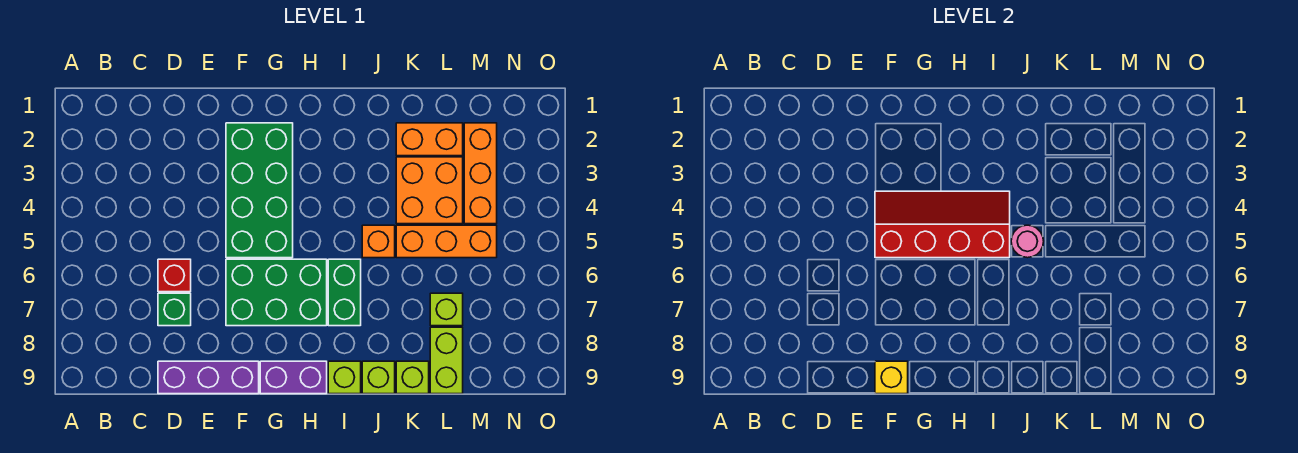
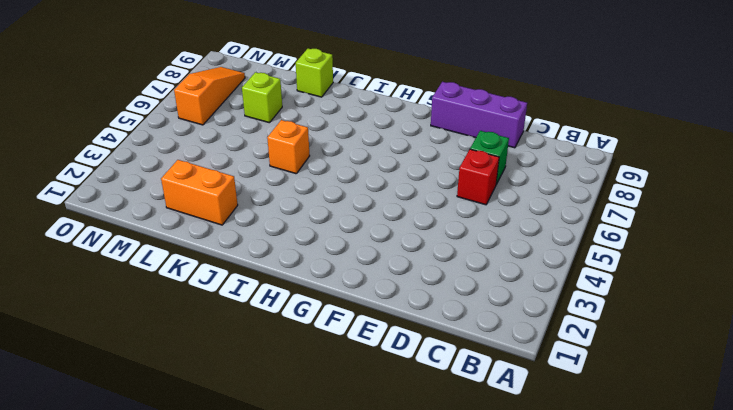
orange 1x3 slope [174,67,245,125] -> none
none -> green 2x4 brick [226,123,293,258]
none -> green 2x3 brick [226,259,327,326]
none -> purple 1x2 brick [260,361,327,394]

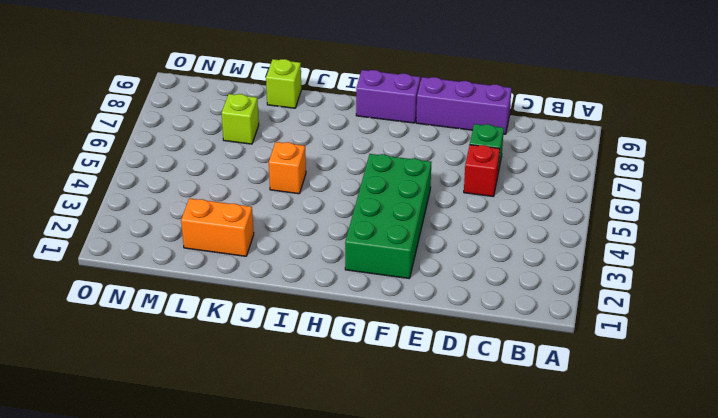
none -> green 2x3 brick [226,259,327,326]
none -> green 1x2 brick [328,259,361,326]
none -> lime 1x1 brick [328,361,361,394]

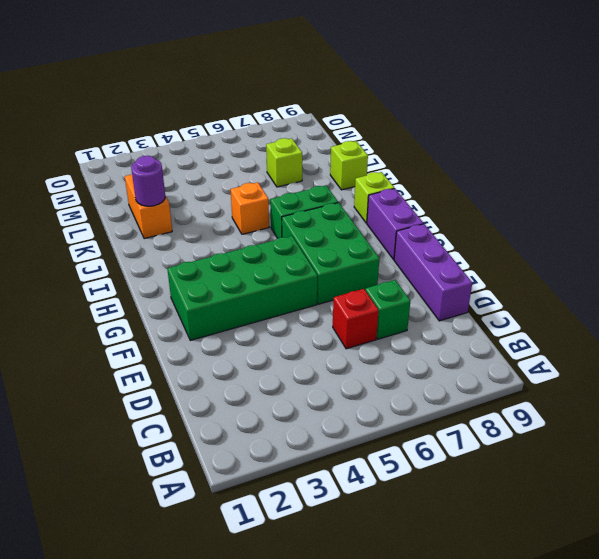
purple 1x1 round brick [131,156,165,206] -> none
none -> lime 1x1 brick [362,361,395,394]
none -> orange 2x2 brick [396,157,463,224]
none -> orange 1x3 brick [396,225,497,258]

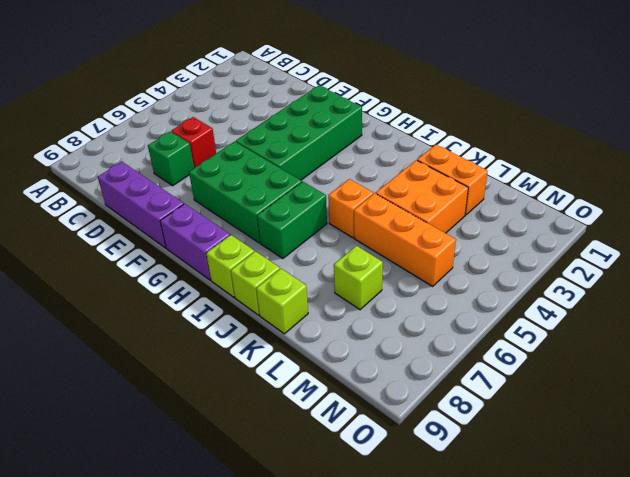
none -> lime 1x2 brick [430,327,463,394]
none -> orange 1x3 brick [464,123,497,224]
none -> red 2x4 slope [875,191,1010,258]

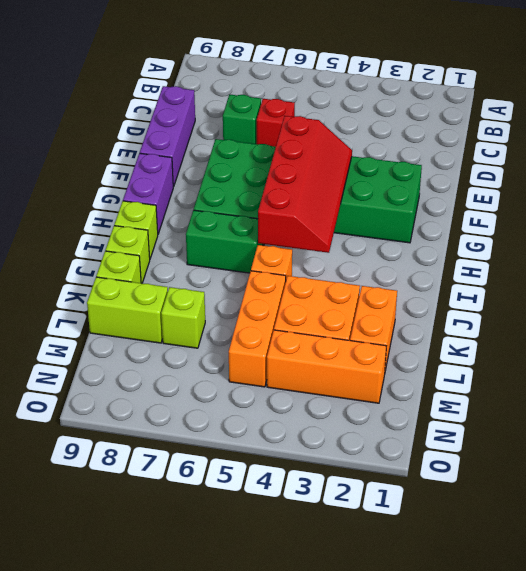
none -> yellow 1x1 brick [875,361,908,394]
none -> pink 1x1 round brick [1011,225,1044,258]

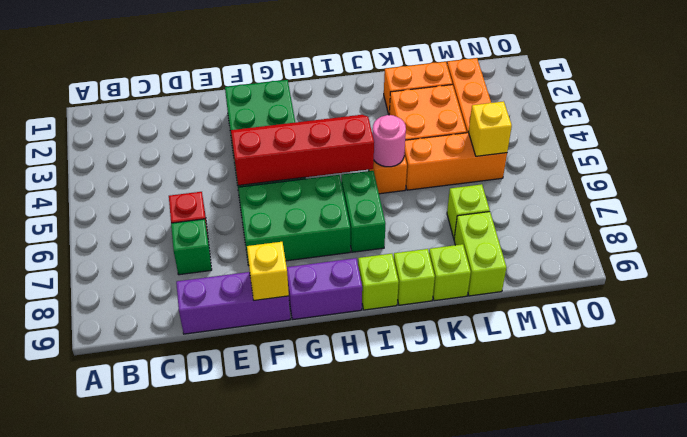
yellow 1x1 brick [469,101,512,156] -> none

